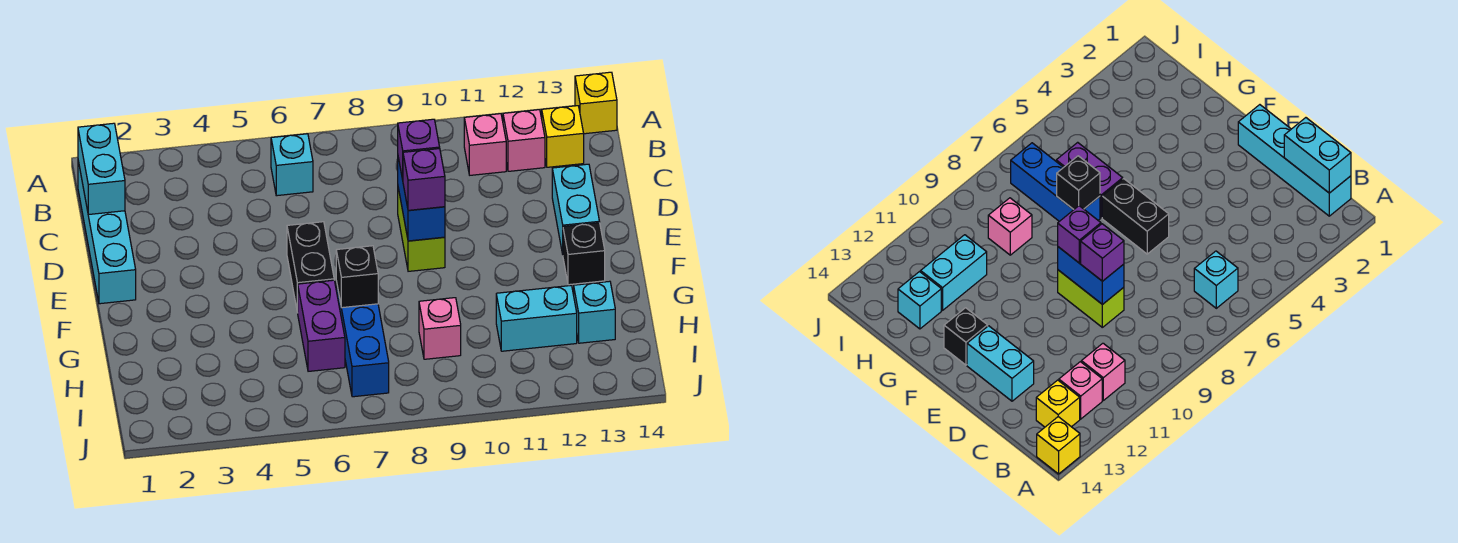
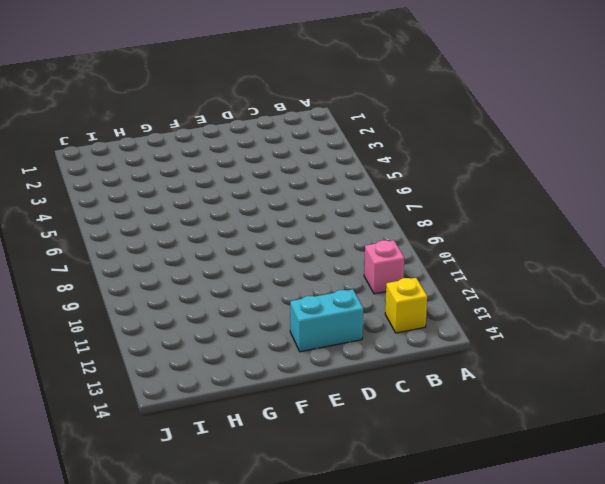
none -> yellow 1x1 brick [575,72,617,134]
none -> cyan 1x4 brick [78,161,136,304]
none -> cyan 1x1 brick [271,134,313,196]

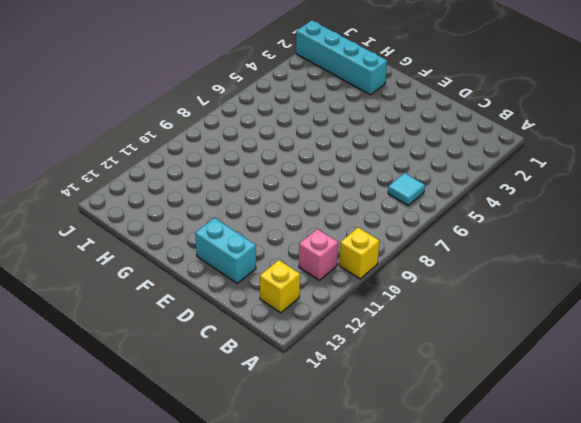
yellow 1x1 brick [339,228,379,279] -> yellow 1x1 brick moved to [575,72,617,134]
cyan 1x1 tile [388,173,425,205] -> cyan 1x1 brick [271,134,313,196]
cyan 1x4 brick [296,20,387,95] -> cyan 1x4 brick moved to [78,161,136,304]
none -> pink 1x1 brick [503,110,545,171]
none -> lime 1x2 brick [398,188,445,271]
none -> black 1x2 brick [287,222,334,313]

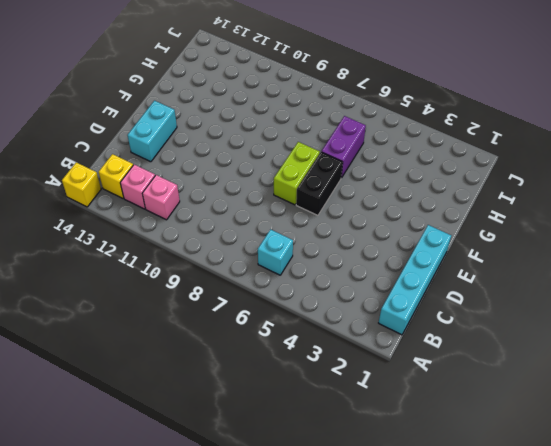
lime 1x2 brick [274,142,320,205] -> lime 1x2 brick moved to [398,188,445,271]
none -> black 1x1 brick [563,223,605,285]
none -> blue 1x3 brick [336,281,389,397]
none -> pink 1x1 brick [419,298,461,359]

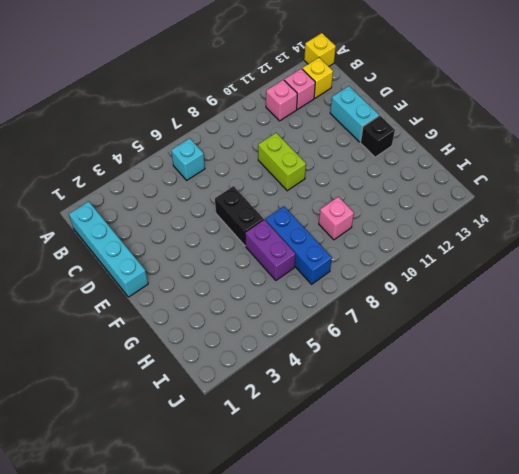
none -> cyan 1x2 brick [496,286,577,351]
none -> cyan 1x1 brick [574,281,615,343]
none -> cyan 1x2 brick [78,123,125,215]

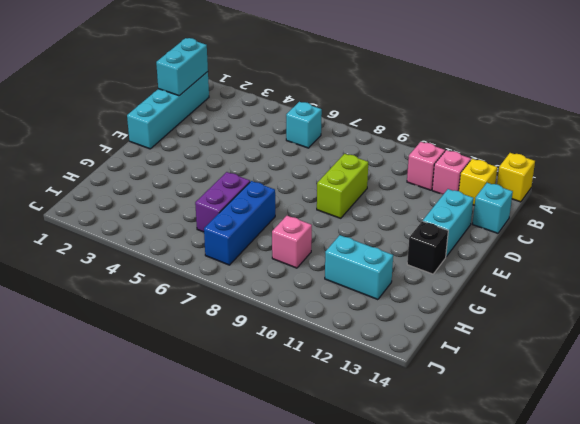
cyan 1x1 brick [473,183,513,233] -> cyan 1x1 brick moved to [574,281,615,343]
none -> black 1x2 brick [287,222,334,313]
none -> blue 1x2 brick [398,158,445,241]
none -> black 1x1 brick [336,246,378,308]

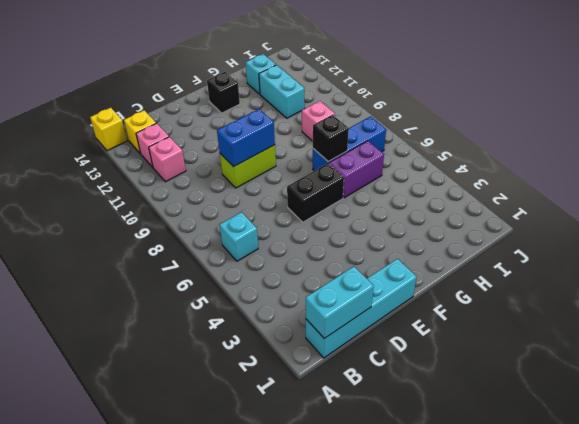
none -> cyan 1x2 brick [552,164,600,254]
none -> purple 1x1 brick [398,119,440,180]
none -> purple 1x1 brick [403,149,445,210]

